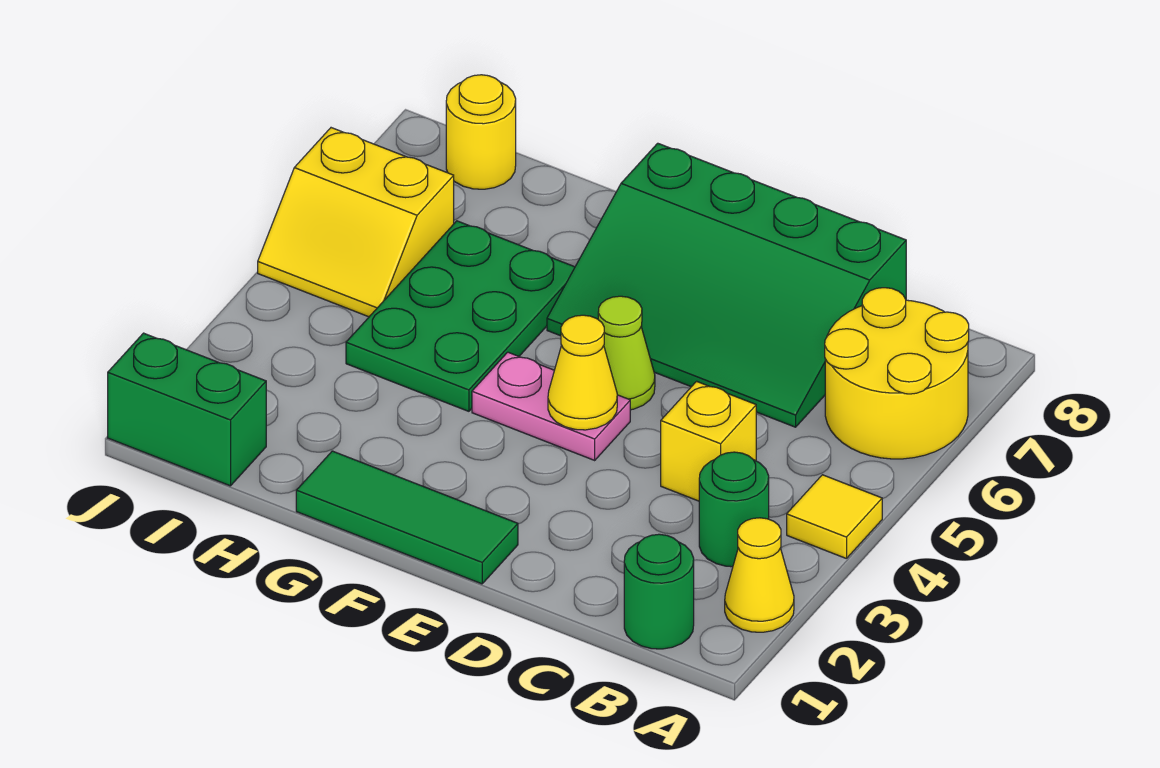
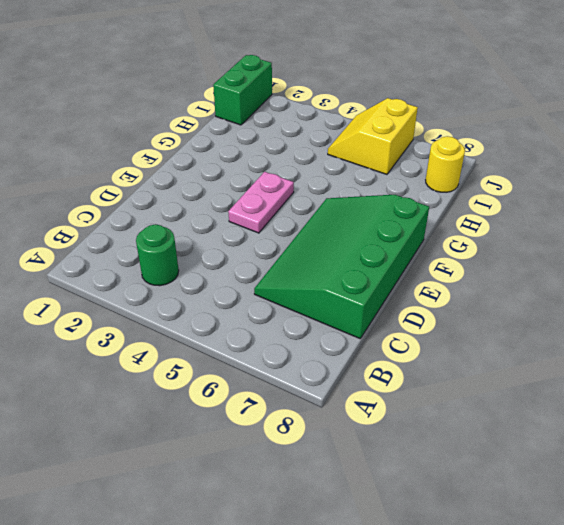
none -> yellow 1x1 cone [725,518,794,632]
none -> yellow 1x1 tile [787,475,882,559]
none -> yellow 2x2 round brick [825,288,969,459]

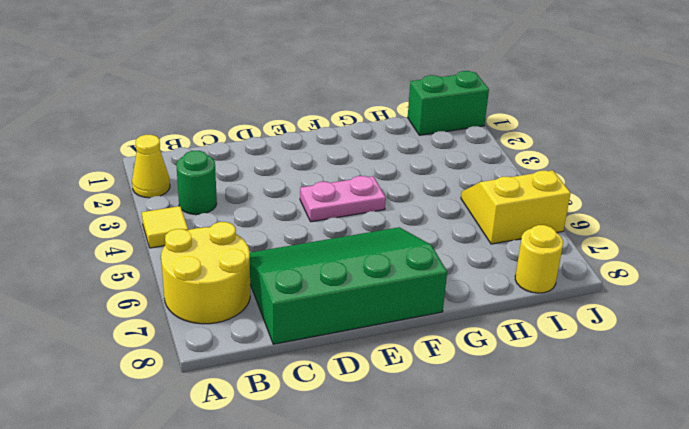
none -> green 1x1 round brick [624,534,694,649]
none -> yellow 1x1 brick [661,381,756,501]
none -> green 1x3 tile [296,451,518,584]

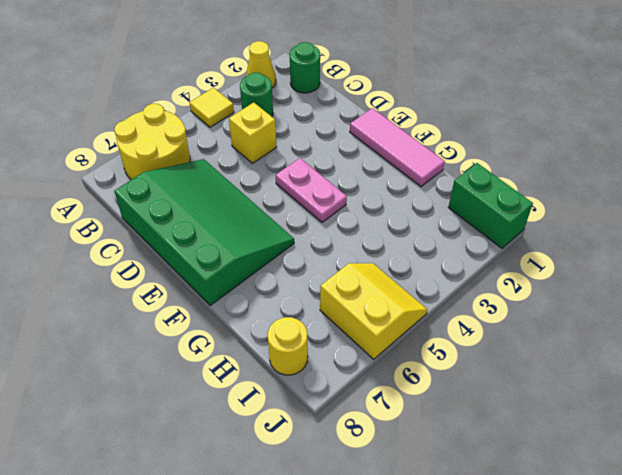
pink 1x3 tile [350,108,445,187] -> green 1x3 tile [296,451,518,584]
none -> lime 1x1 cone [598,296,655,410]
none -> green 2x3 plate [346,221,575,411]
none -> yellow 1x1 cone [548,315,617,430]

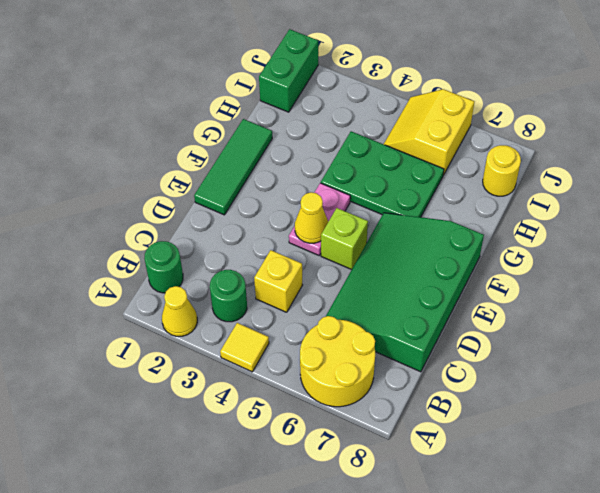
lime 1x1 brick [321,208,368,270] -> lime 1x1 cone [598,296,655,410]

